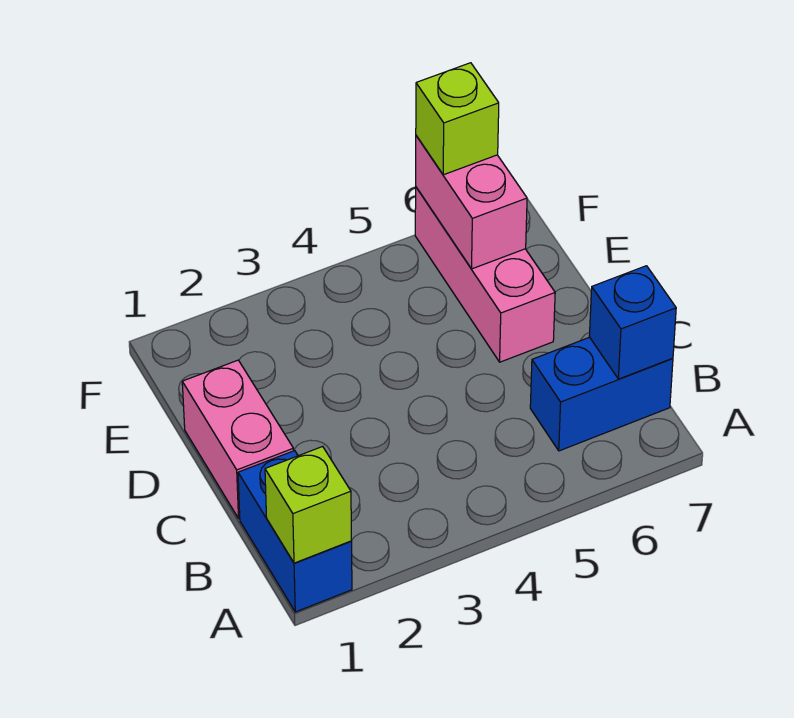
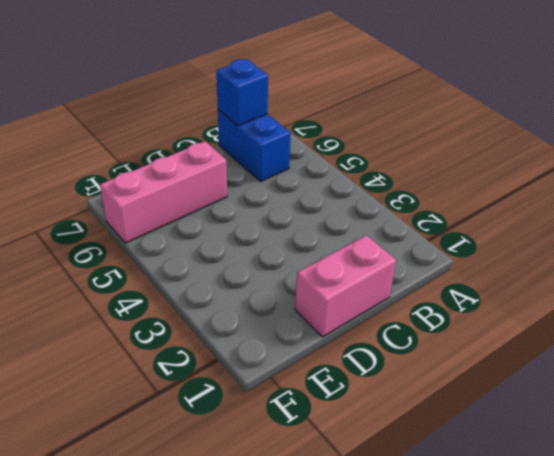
none -> blue 1x2 brick [238,451,352,612]
none -> lime 1x1 brick [265,446,352,563]

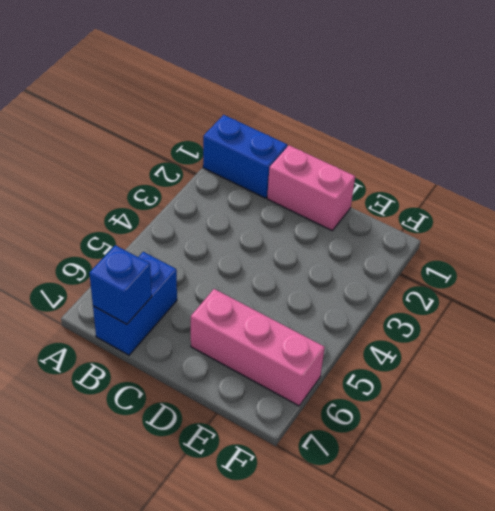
none -> lime 1x1 brick [265,446,352,563]
none -> pink 1x2 brick [416,136,527,269]

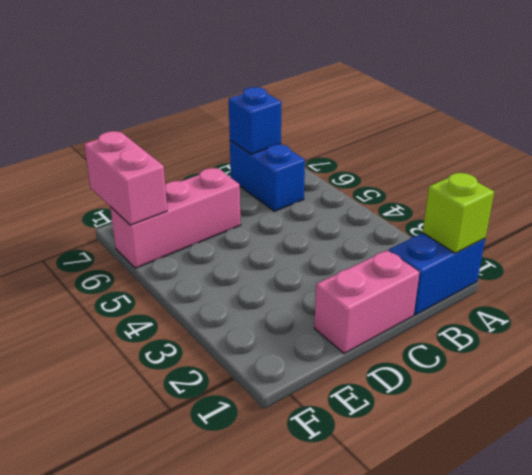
pink 1x2 brick [84,131,167,225] -> pink 1x2 brick turned to [416,136,527,269]
none -> lime 1x1 brick [416,63,499,175]

